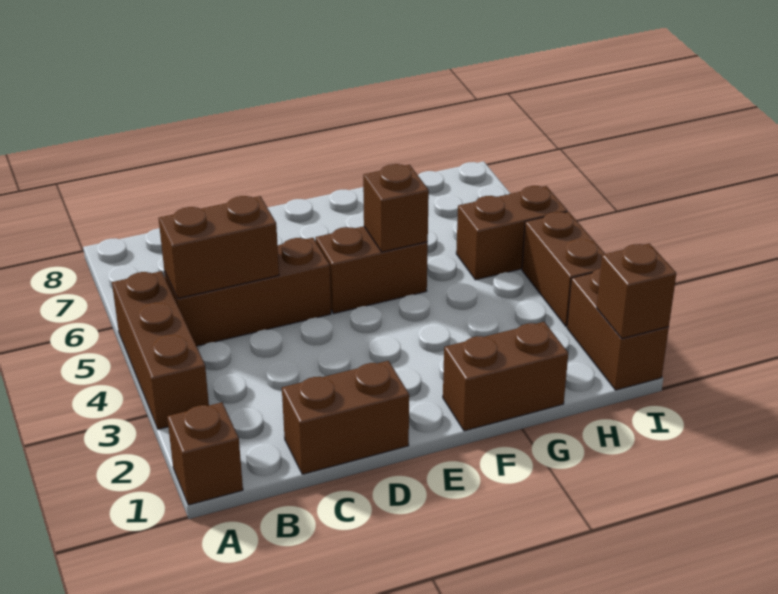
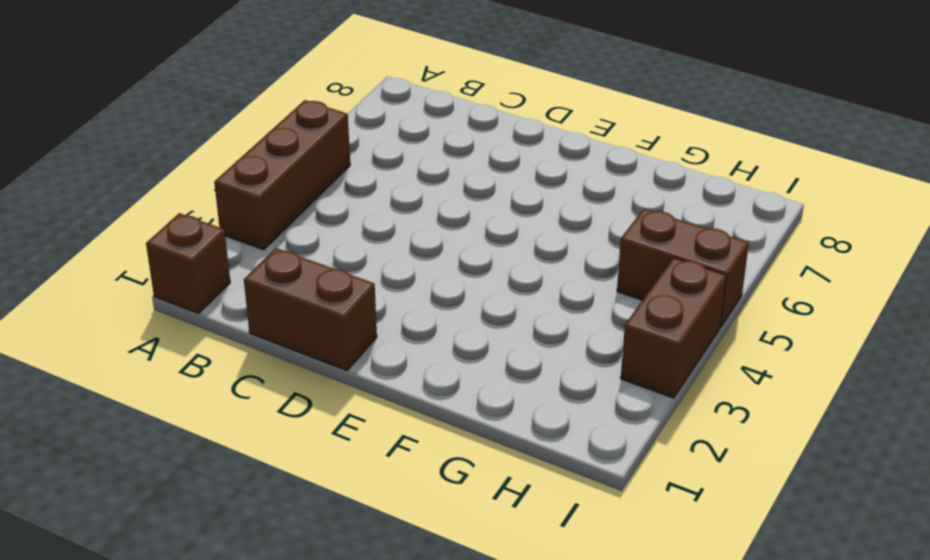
none -> brown 1x3 brick [164,238,331,346]
none -> brown 1x2 brick [316,226,428,314]
none -> brown 1x2 brick [443,322,568,431]

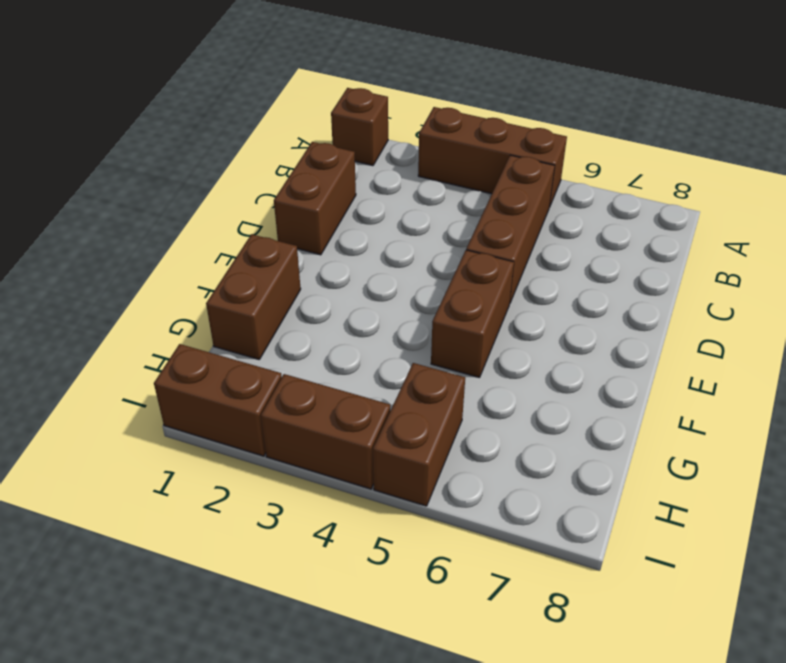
none -> brown 1x2 brick [159,196,279,299]
none -> brown 1x1 brick [363,164,429,252]
none -> brown 1x1 brick [597,244,676,339]

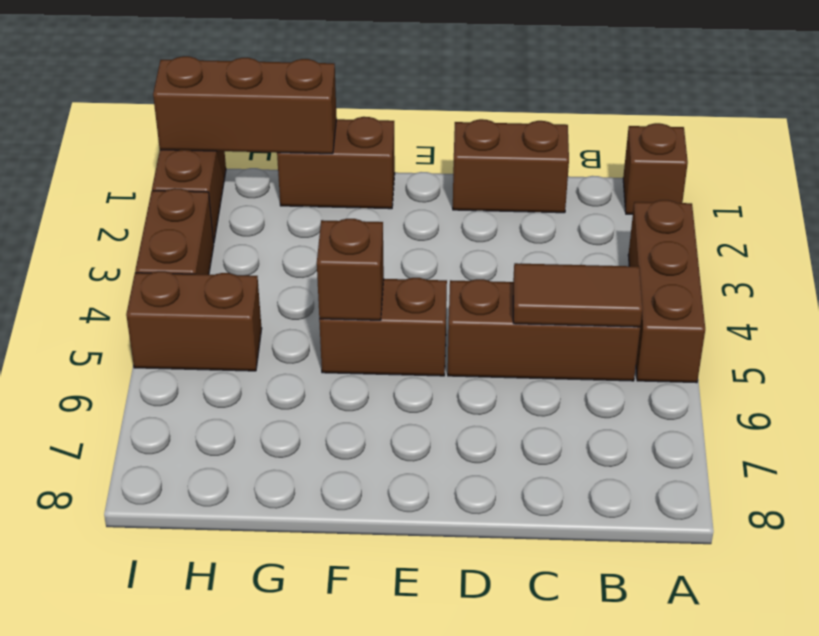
brown 1x2 tile [513,263,642,327] -> brown 1x2 brick [159,196,279,299]
brown 1x3 brick [153,56,337,154] -> brown 1x1 brick [597,244,676,339]

